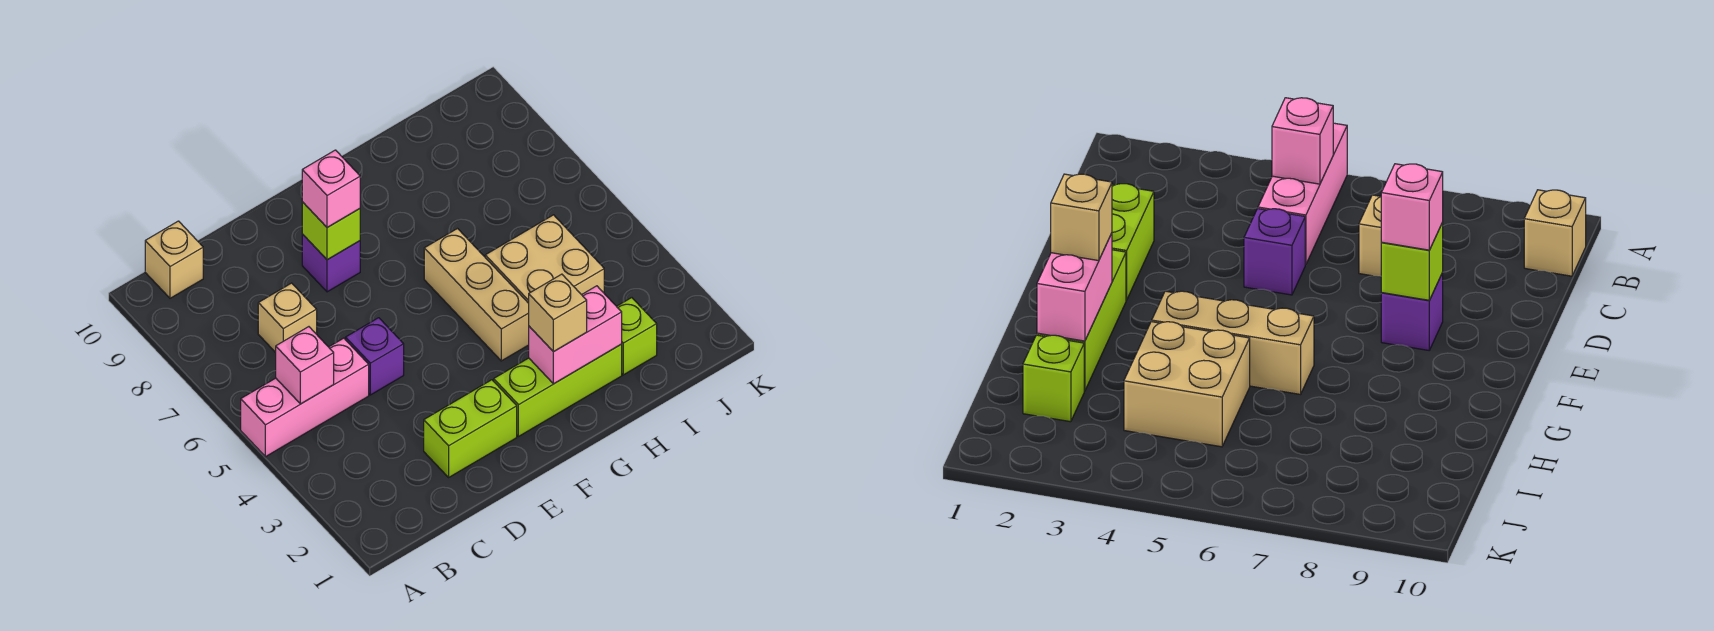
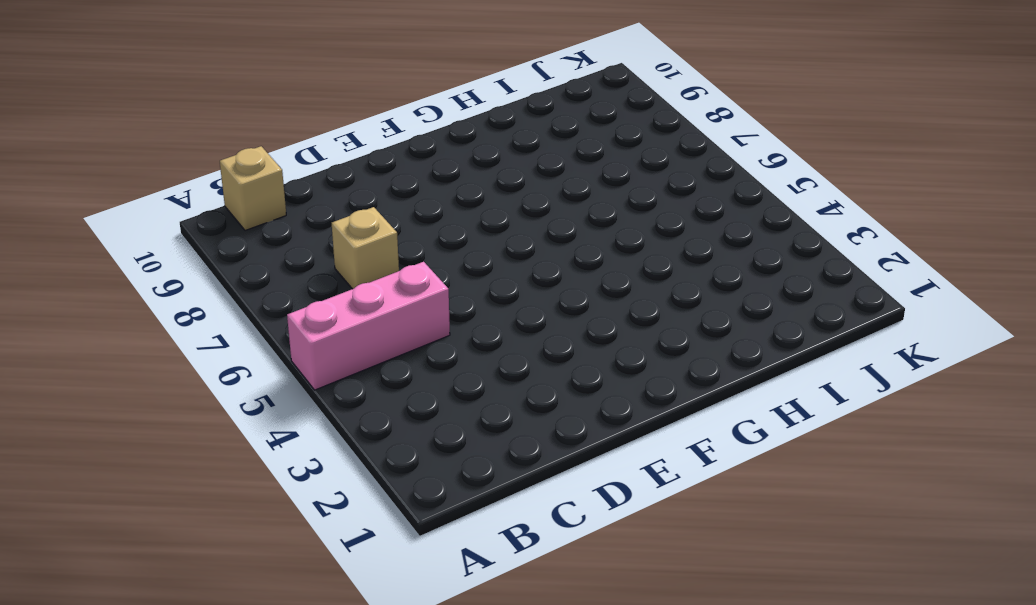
none -> lime 1x2 brick [424,380,517,477]
none -> purple 1x1 brick [346,318,404,395]
none -> purple 1x1 brick [302,234,360,292]

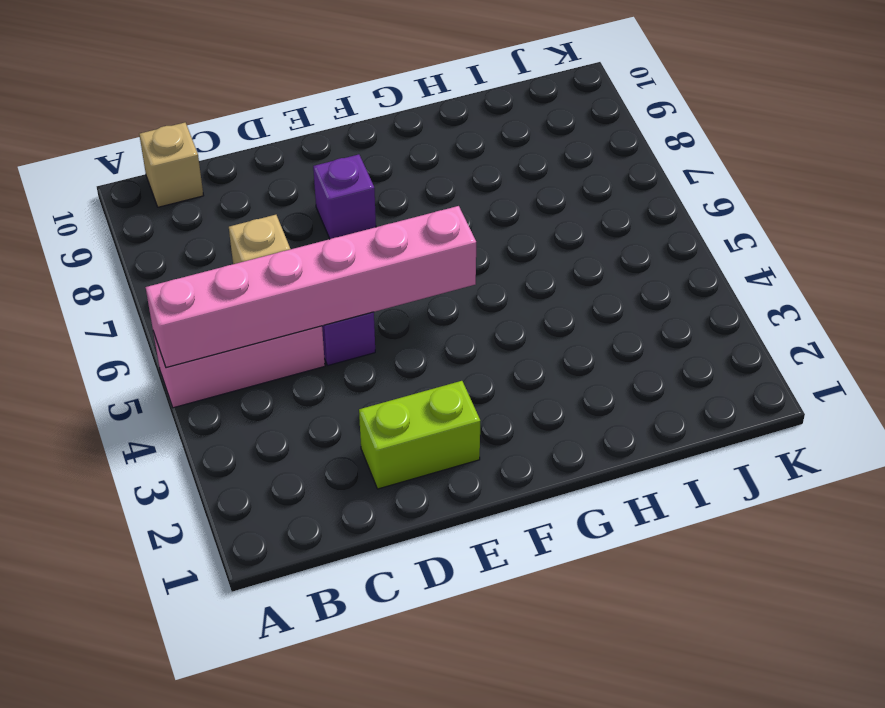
pink 1x6 brick [145,206,476,368] -> pink 1x1 brick [276,327,334,404]
none -> lime 1x3 brick [494,344,622,437]
none -> tan 1x3 brick [424,229,529,361]
none -> tan 2x2 brick [485,215,604,303]

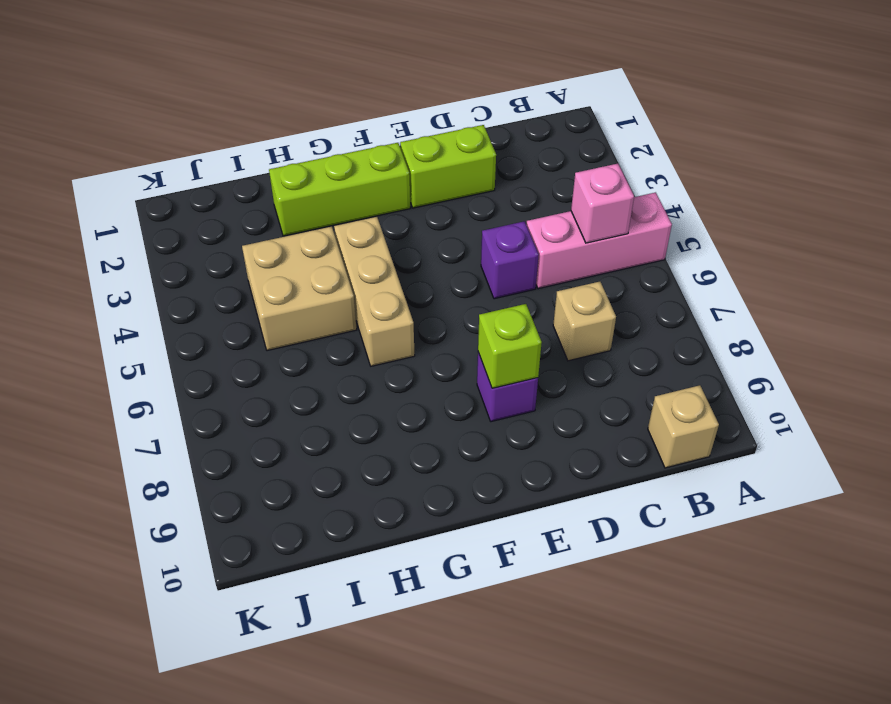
none -> lime 1x1 brick [617,298,657,375]
none -> pink 1x2 brick [529,286,622,384]
none -> pink 1x1 brick [302,150,360,227]

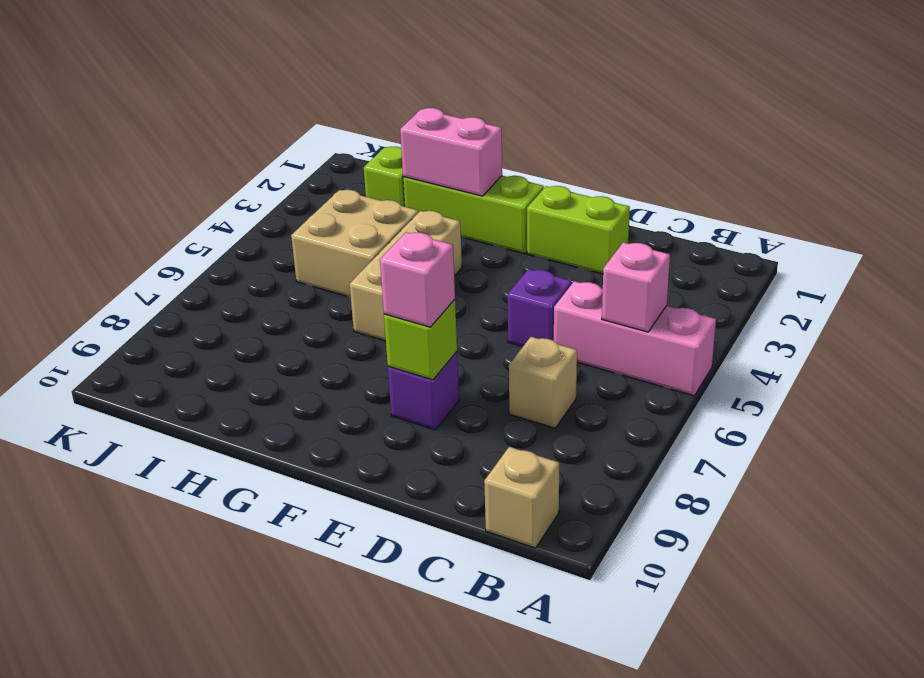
none -> tan 1x1 brick [529,274,587,352]

